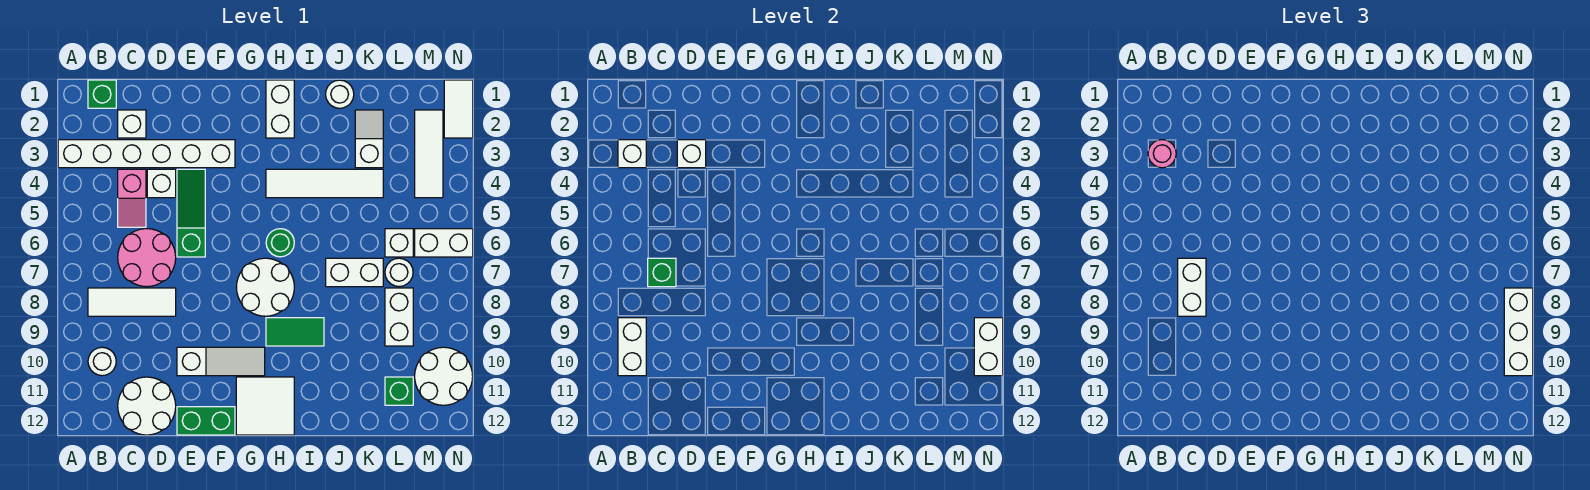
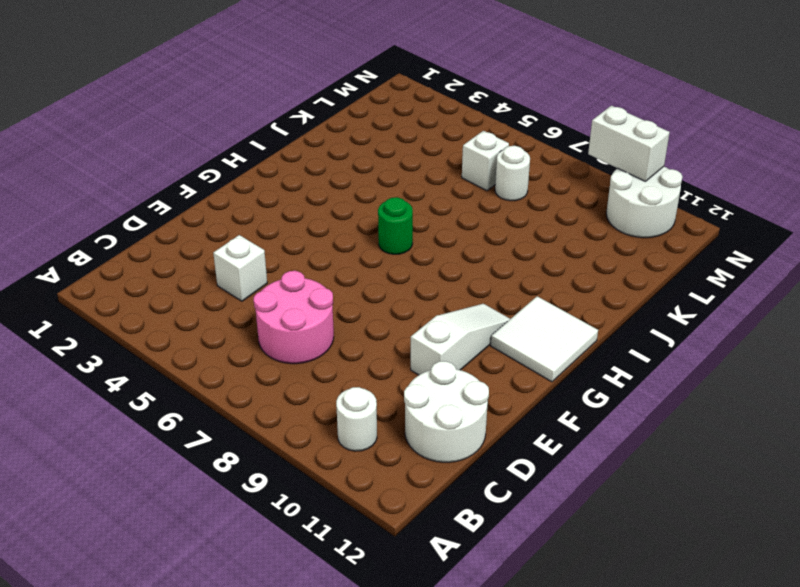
none -> white 1x6 brick [58,140,235,168]
none -> green 1x1 brick [88,80,116,108]
none -> white 1x3 tile [88,288,176,316]
none -> white 1x1 brick [118,110,146,138]

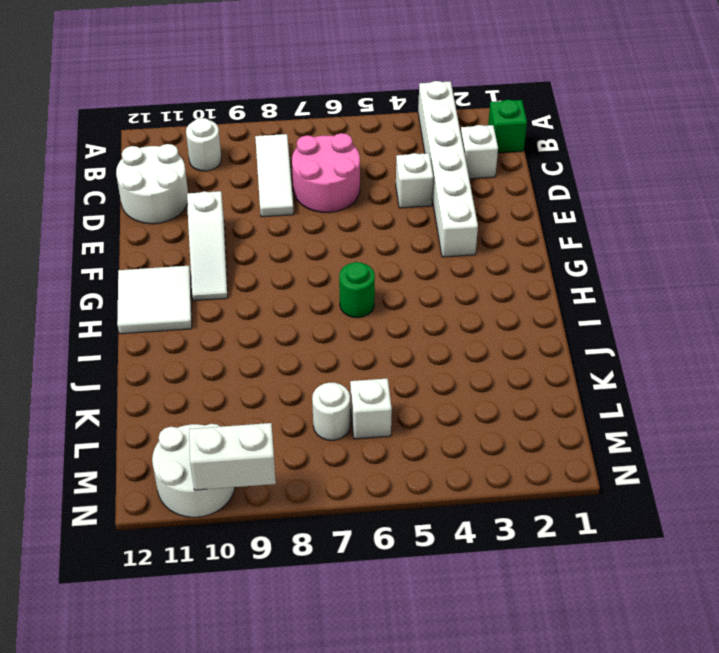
none -> pink 1x2 slope [118,169,146,227]
none -> green 1x3 slope [177,169,205,257]
none -> green 1x2 brick [177,407,235,435]
none -> white 2x2 round brick [236,258,294,316]

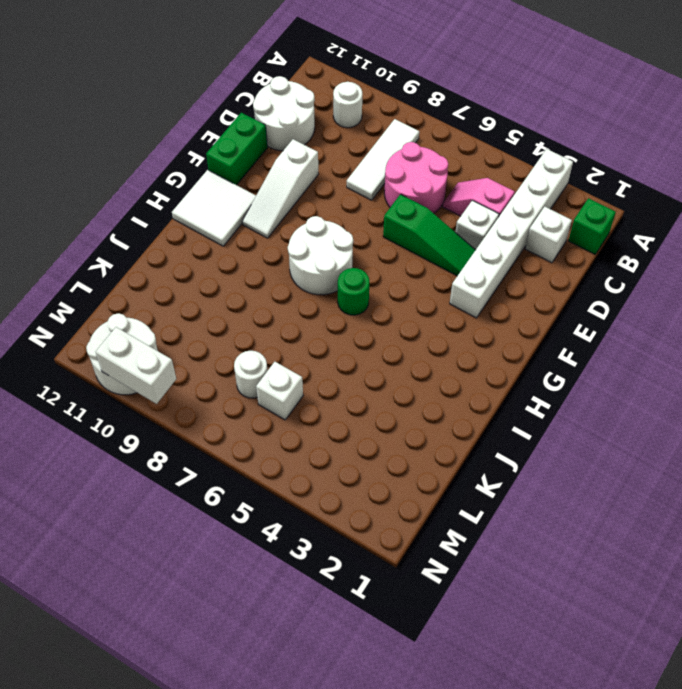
none -> white 1x2 brick [266,80,294,138]
none -> white 1x4 tile [266,169,383,198]
none -> green 1x2 tile [266,318,324,346]
none -> white 1x1 round brick [326,80,354,108]

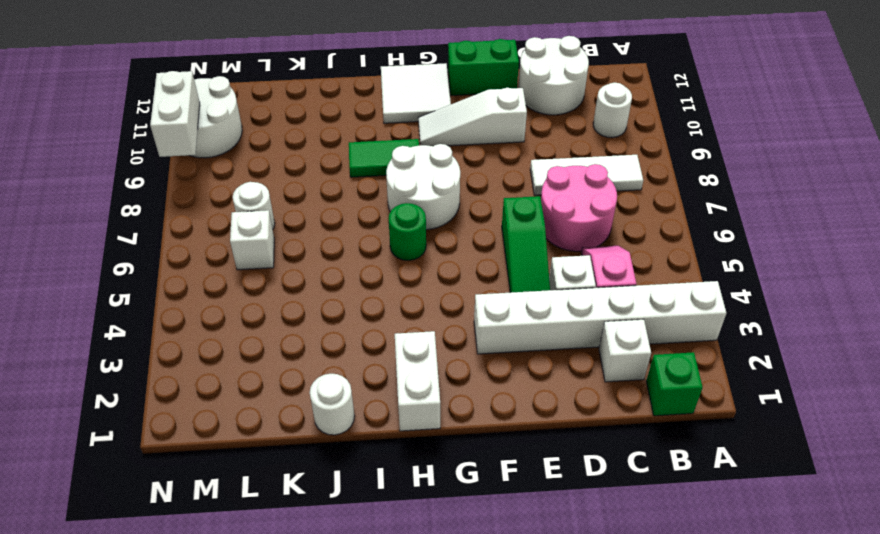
none -> white 1x4 tile [266,169,383,198]
none -> white 1x2 brick [326,258,383,287]
none -> white 1x2 slope [355,110,383,168]
none -> white 1x2 brick [385,288,413,346]

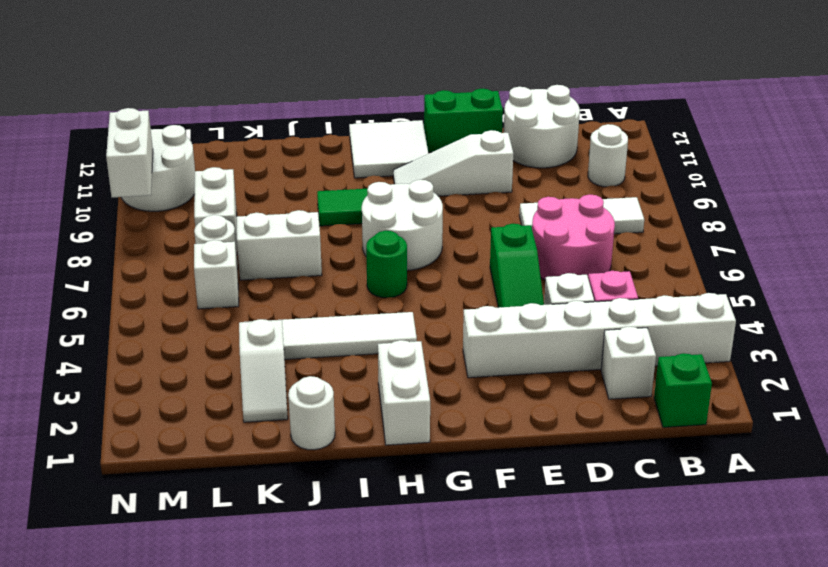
none -> green 1x1 brick [385,377,413,405]
none -> white 1x3 tile [415,110,443,198]
none -> white 1x2 brick [415,229,473,257]
none -> white 1x2 tile [444,80,473,138]

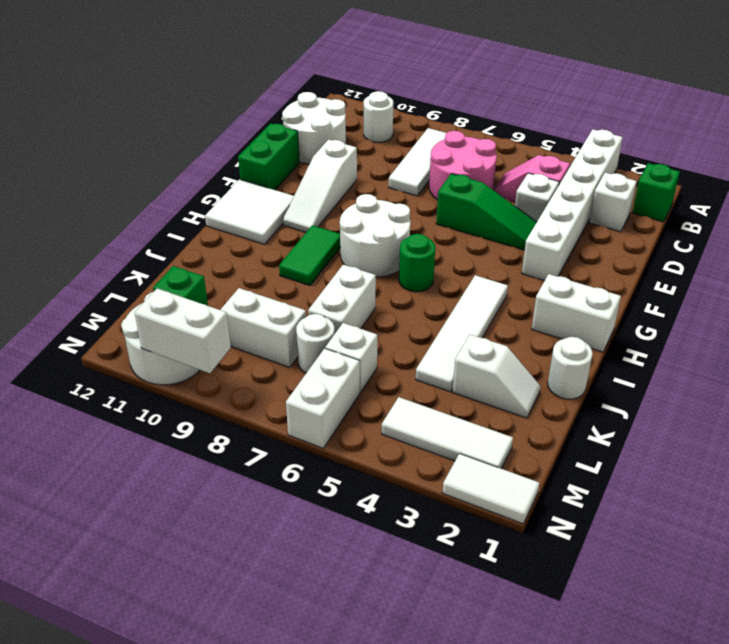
none -> white 1x1 brick [618,140,646,168]
none -> white 1x2 brick [618,318,646,376]
none -> green 1x1 brick [648,258,676,287]
none -> white 1x1 brick [677,140,706,168]

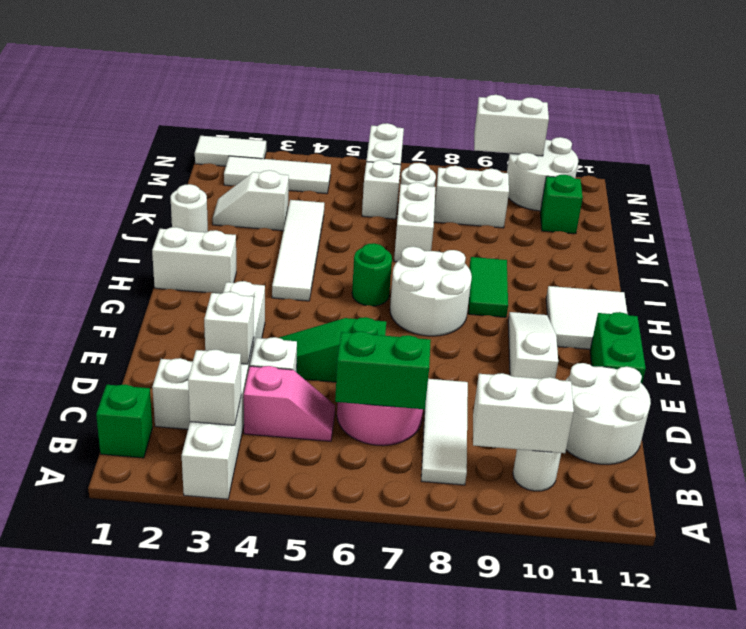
green 1x2 brick [335,331,431,409] -> green 1x1 brick [648,258,676,287]
none -> pink 1x1 round brick [1148,140,1176,168]
none -> white 1x2 brick [1178,258,1206,316]
none -> white 1x3 brick [1504,288,1533,376]

